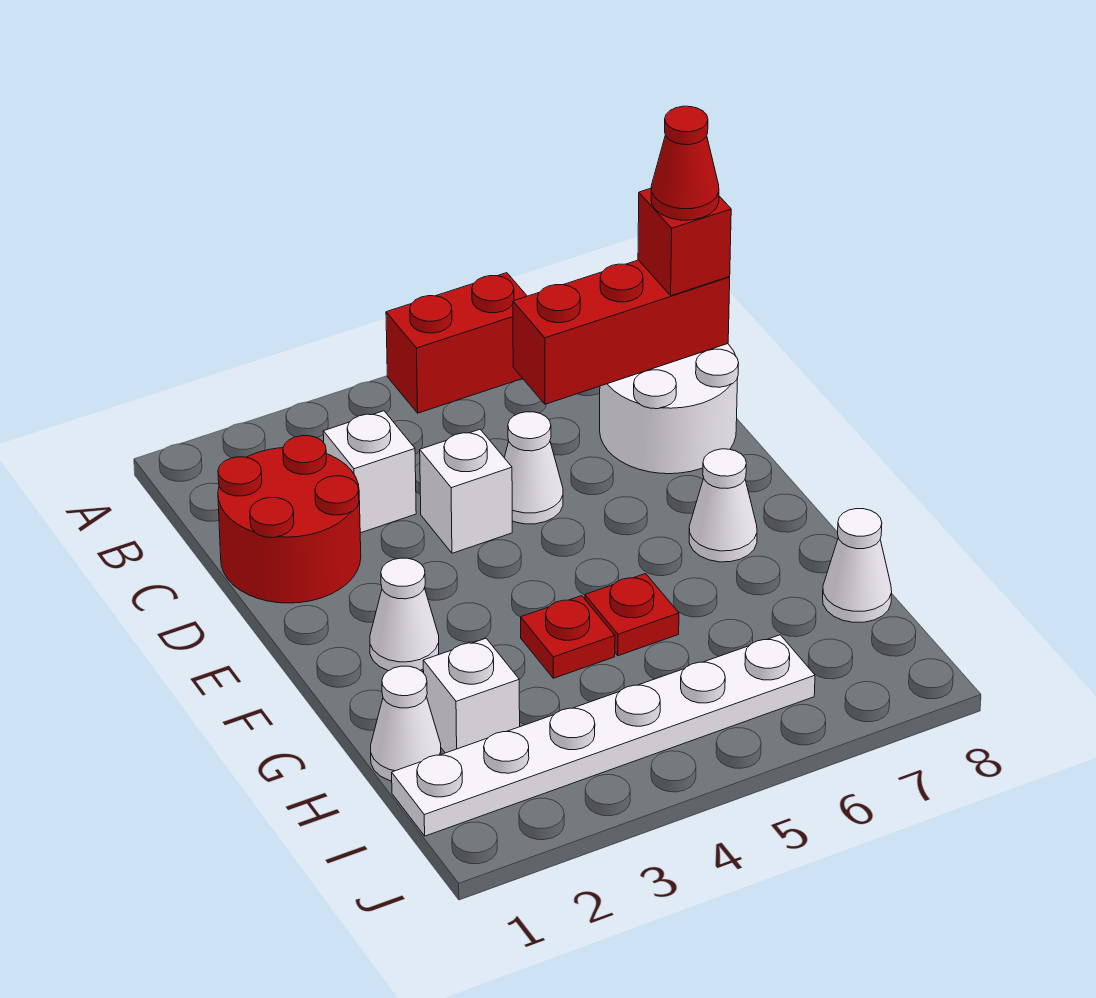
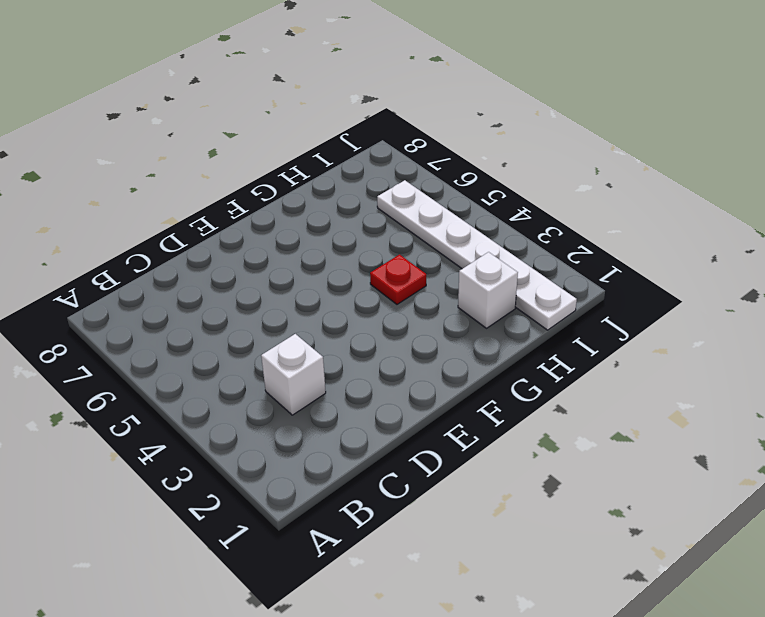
none -> red 1x2 brick [386,273,527,413]
none -> red 2x2 round brick [218,436,361,603]
none -> white 2x2 round brick [600,344,739,474]

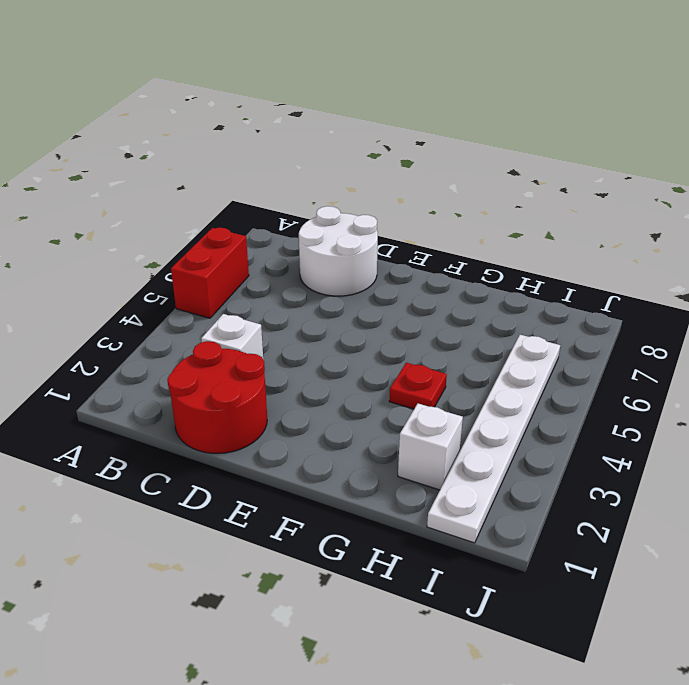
none -> white 1x1 brick [420,429,512,553]
none -> white 1x1 cone [504,412,563,524]
none -> white 1x1 cone [370,558,439,671]

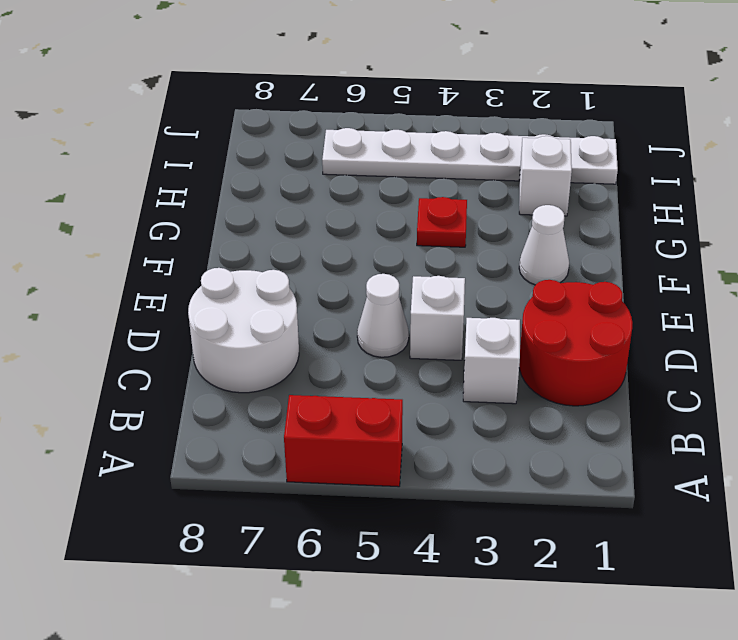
none -> white 1x1 cone [689,449,757,562]
none -> red 1x1 plate [585,574,679,656]
none -> white 1x1 cone [371,666,441,781]

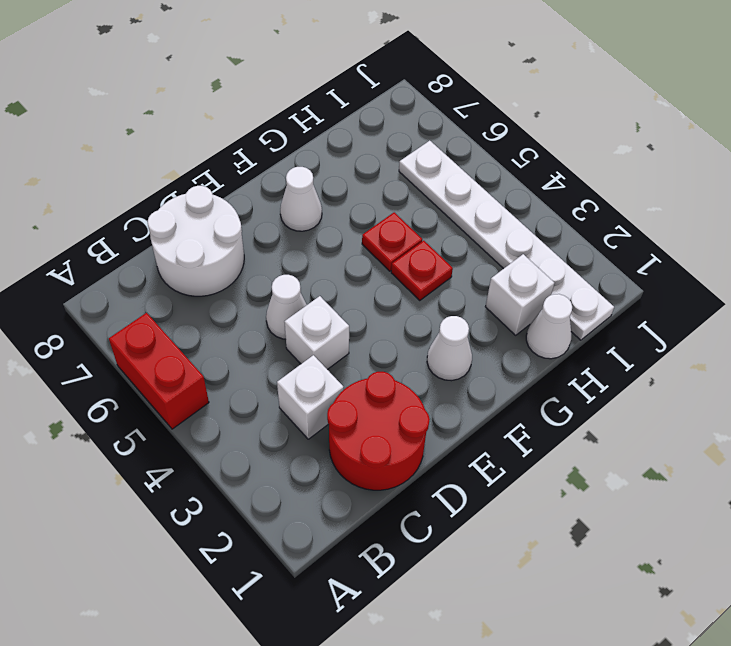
none -> white 1x1 cone [823,509,892,622]
none -> red 1x3 brick [513,260,730,404]
none -> red 1x1 brick [638,188,731,296]

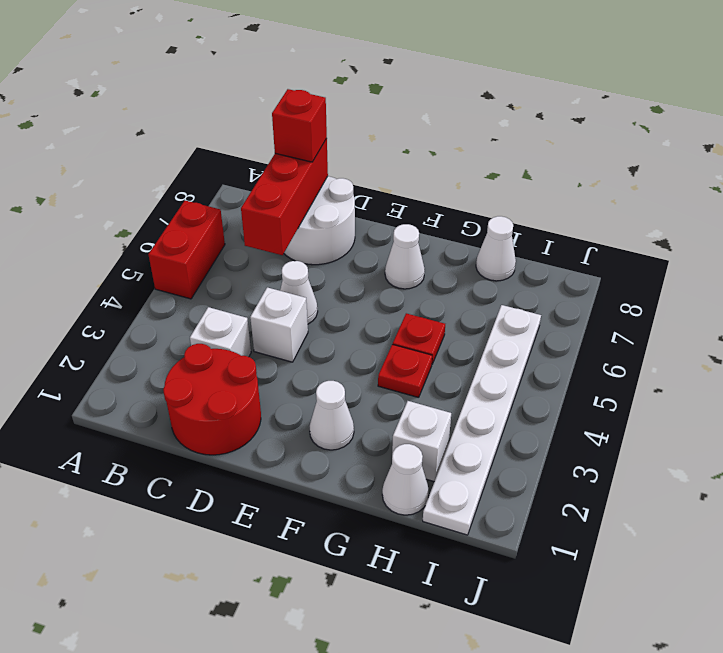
none -> red 1x1 cone [651,106,719,220]

